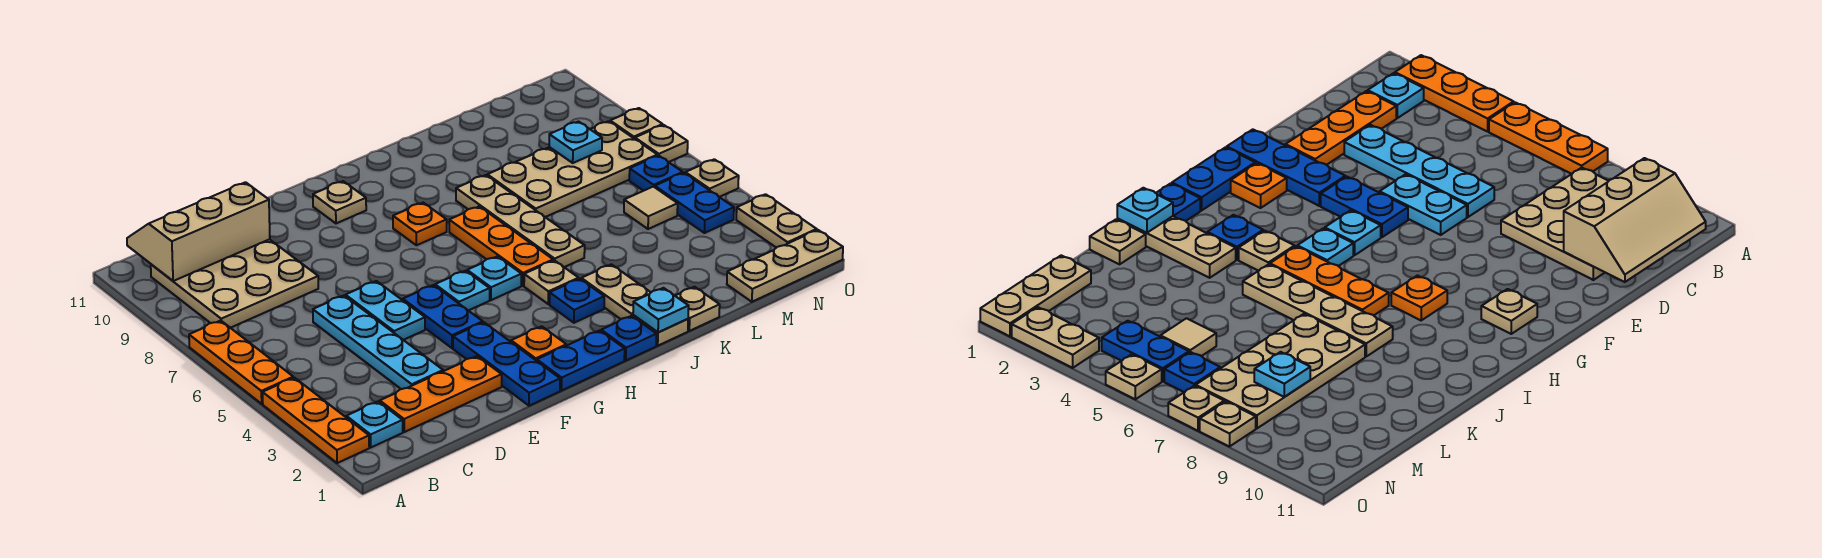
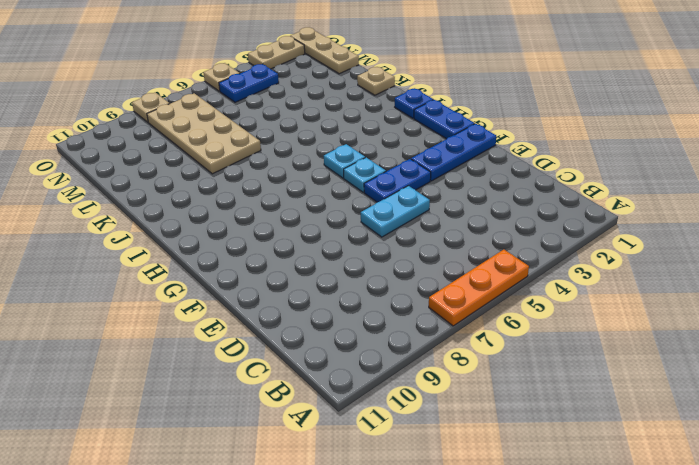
none -> orange 1x3 plate [263,378,369,463]
none -> cyan 1x1 plate [346,401,403,447]
none -> tan 3x3 plate [151,239,318,328]
none -> orange 1x3 plate [380,356,502,432]

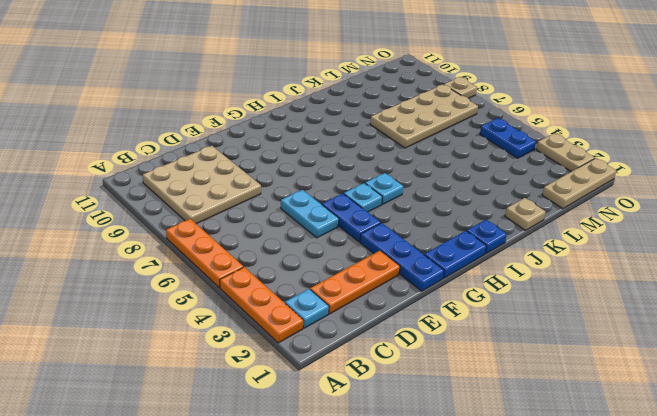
none -> cyan 1x4 plate [313,296,443,389]
none -> orange 1x1 plate [511,326,566,361]
none -> tan 1x1 plate [313,181,366,223]
none -> orange 1x1 plate [393,203,447,245]

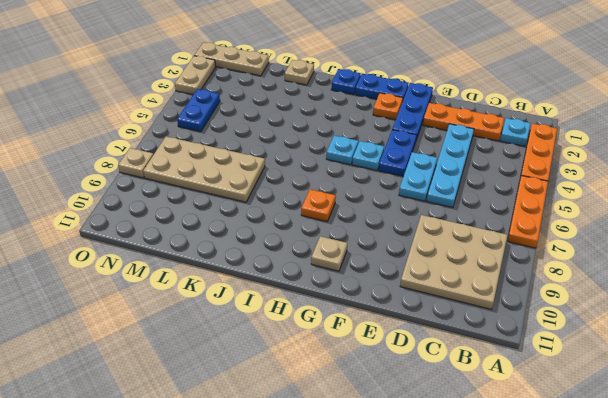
none -> blue 1x1 plate [550,279,604,323]
none -> tan 1x1 plate [524,260,579,304]
none -> orange 1x3 plate [449,206,553,286]
none -> tan 1x3 plate [581,264,688,346]

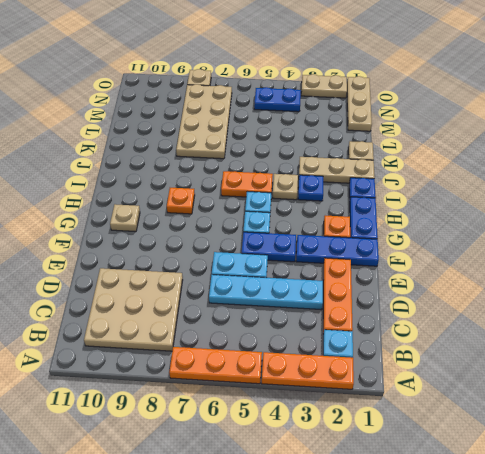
orange 1x2 plate [221,171,273,197] -> orange 1x3 plate [449,206,553,286]
none -> tan 1x4 plate [456,175,585,267]
none -> tan 1x1 tile [624,187,678,229]
none -> blue 1x1 plate [629,156,683,191]
none -> tan 1x1 plate [685,159,739,197]

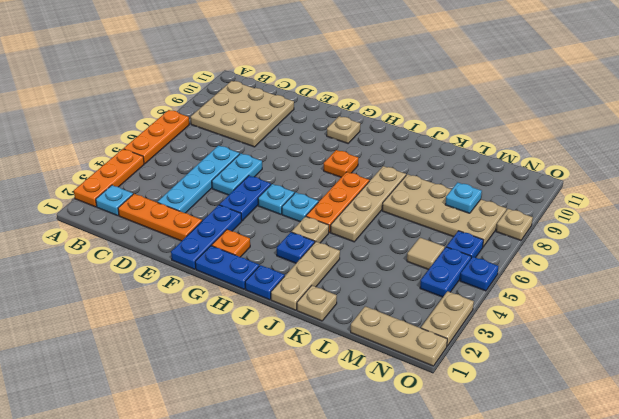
blue 1x1 plate [460,257,498,291] -> tan 1x1 plate [685,159,739,197]
none -> tan 1x1 plate [635,125,688,162]
none -> tan 2x3 slope [127,182,270,281]
none -> cyan 1x1 plate [633,288,689,332]

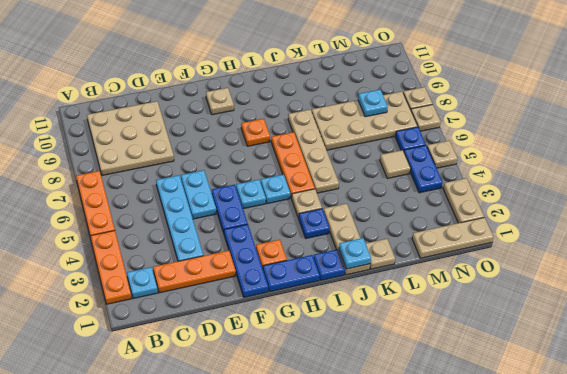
none -> tan 2x3 slope [127,182,270,281]

